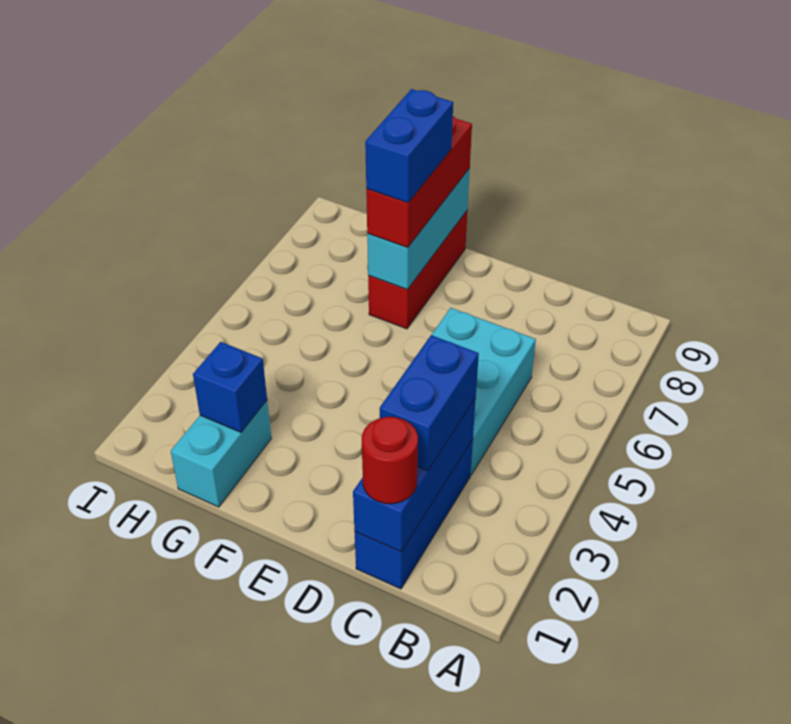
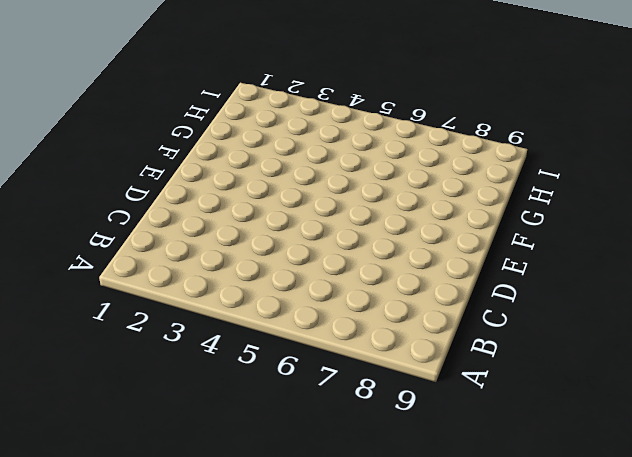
none -> blue 1x3 brick [355,439,473,589]
none -> cyan 2x3 brick [432,308,536,475]

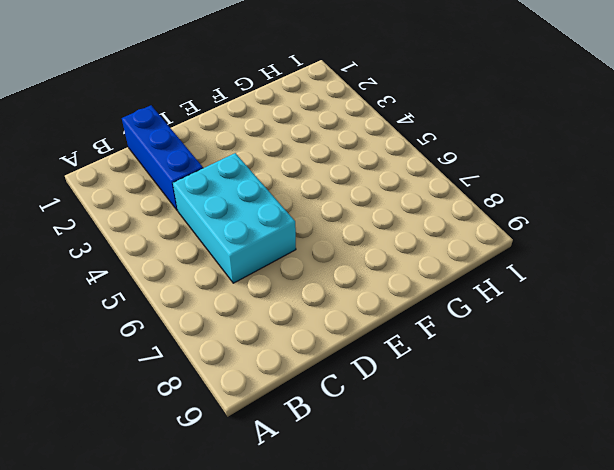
none -> red 1x3 brick [368,210,468,329]
none -> cyan 1x2 brick [171,401,271,507]

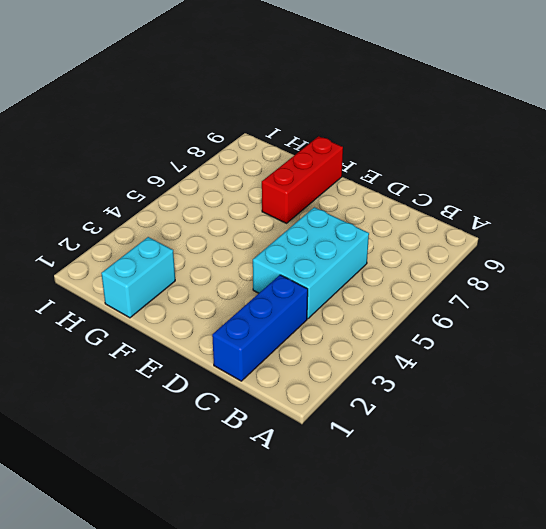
none -> blue 1x3 brick [353,398,476,552]
none -> cyan 1x3 brick [367,169,470,289]

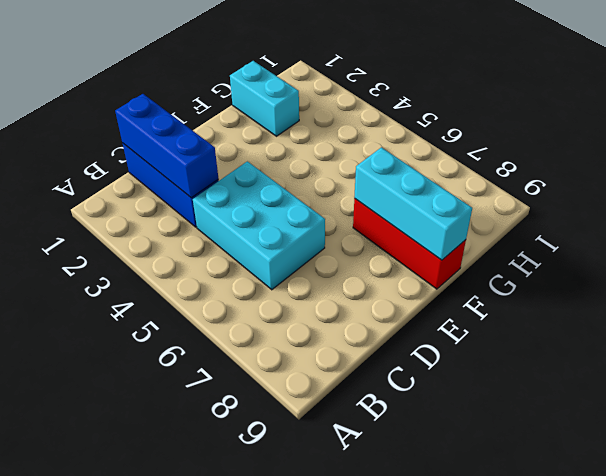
none -> blue 1x1 brick [193,342,267,432]
none -> red 1x1 round brick [362,417,418,504]

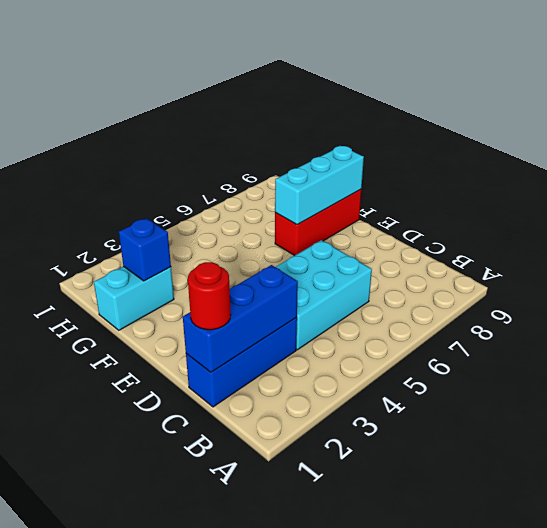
none -> blue 1x2 brick [380,335,479,471]
none -> red 1x3 brick [366,116,472,247]

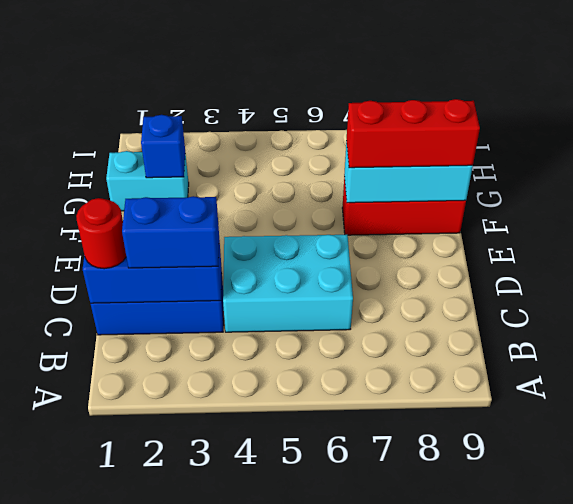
none -> blue 1x2 brick [365,89,453,203]

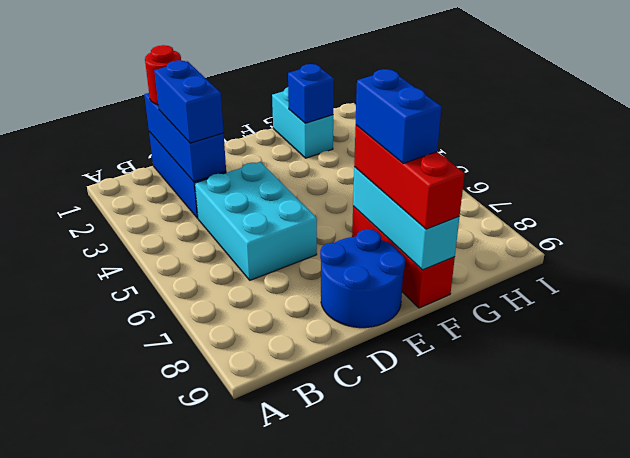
blue 2x2 round brick [320,229,405,328] -> none

